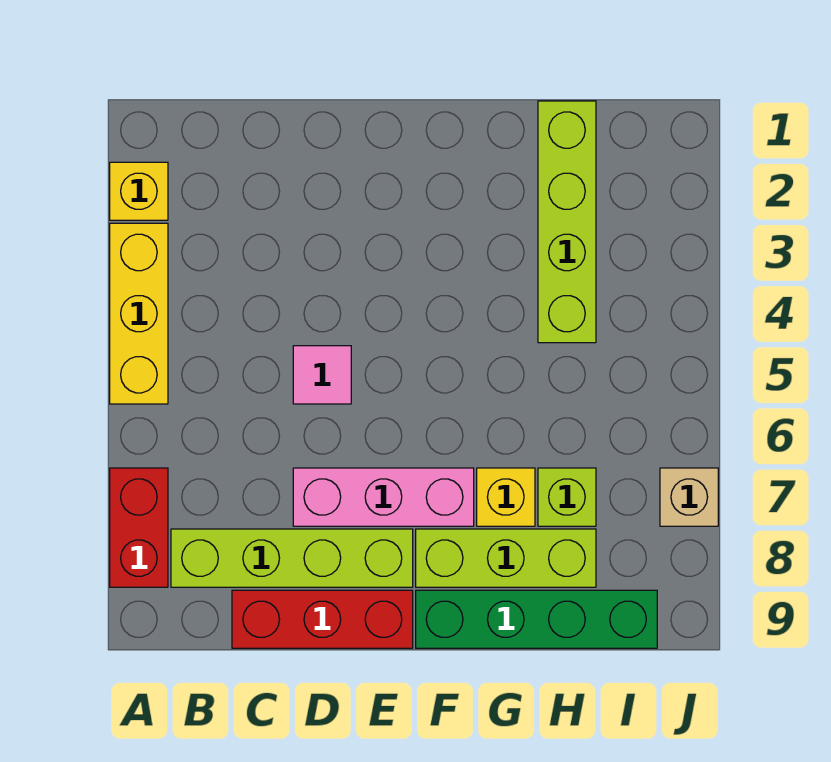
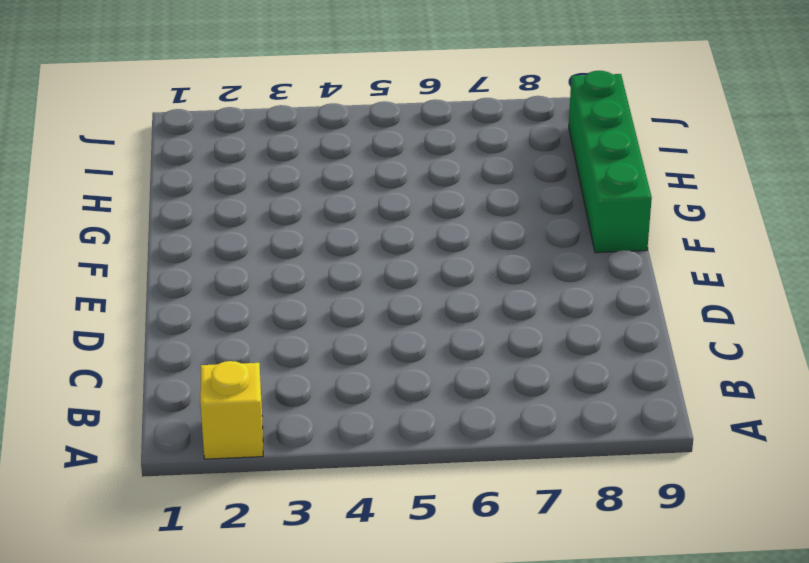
none -> yellow 1x3 brick [110,223,168,404]
none -> red 1x2 brick [110,468,168,587]
none -> lime 1x4 brick [171,529,413,587]

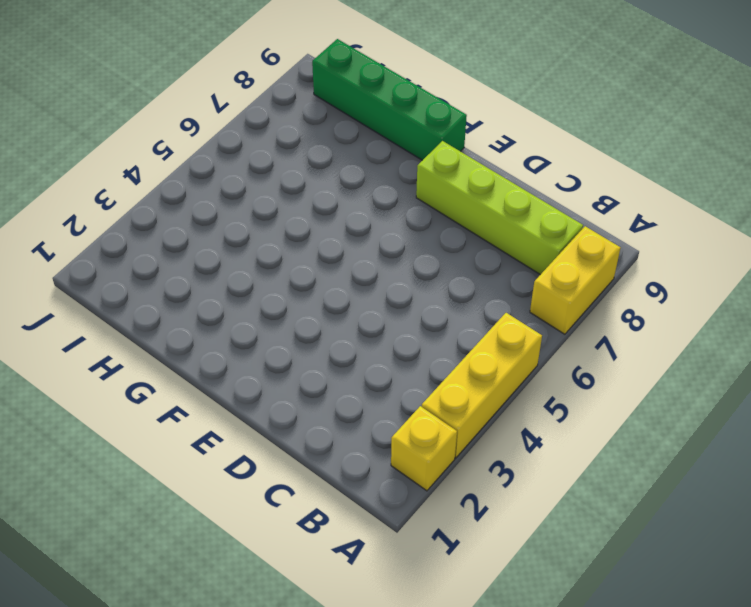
yellow 1x2 brick [530,226,621,334] -> red 1x2 brick [110,468,168,587]
none -> red 1x3 brick [232,590,413,648]
none -> pink 1x1 tile [293,346,351,404]
none -> pink 1x3 brick [293,468,474,526]

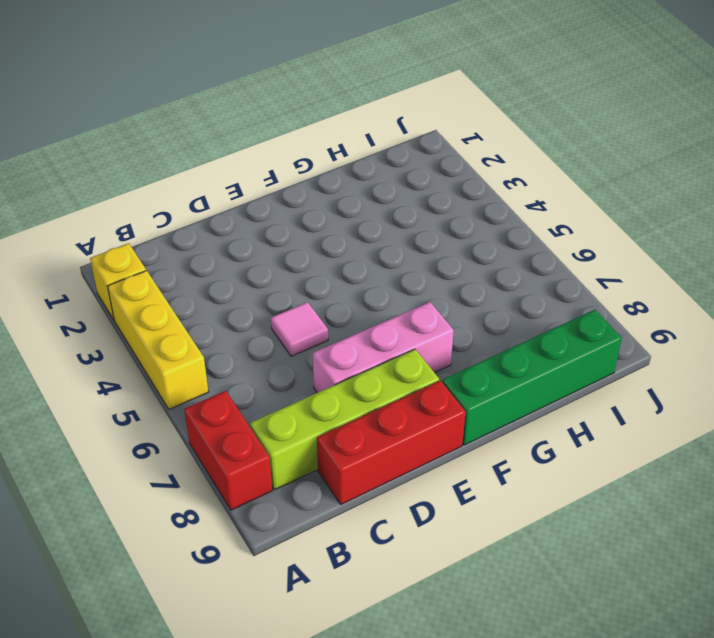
none -> lime 1x3 brick [416,529,596,587]
none -> yellow 1x1 brick [477,468,535,526]
none -> lime 1x4 brick [538,101,596,343]

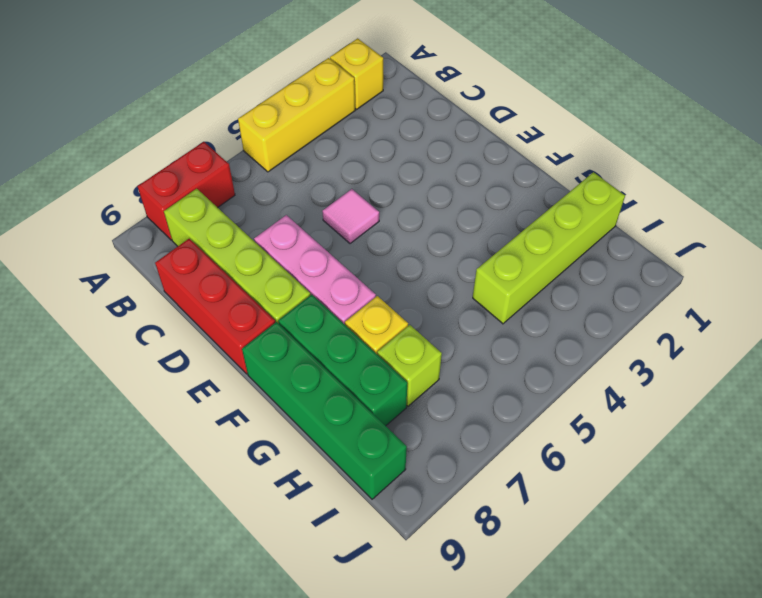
green 1x3 brick [278,295,407,426] -> lime 1x3 brick [416,529,596,587]
none -> tan 1x1 brick [660,468,718,526]

